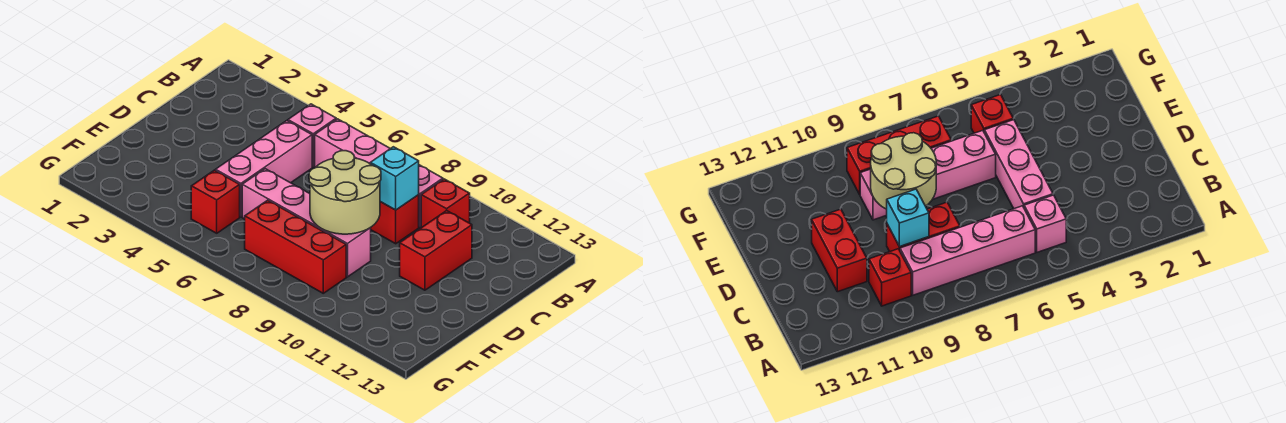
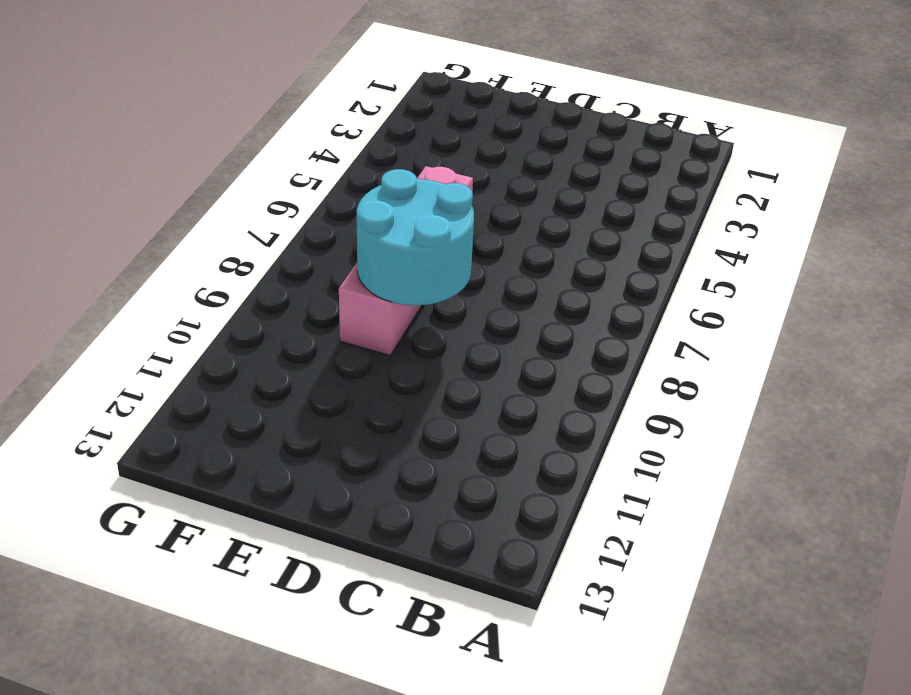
cyan 2x2 round brick [357,169,474,305] -> tan 2x2 round brick [309,151,381,234]
none -> pink 1x1 brick [288,104,336,167]
none -> pink 1x4 brick [315,119,443,227]

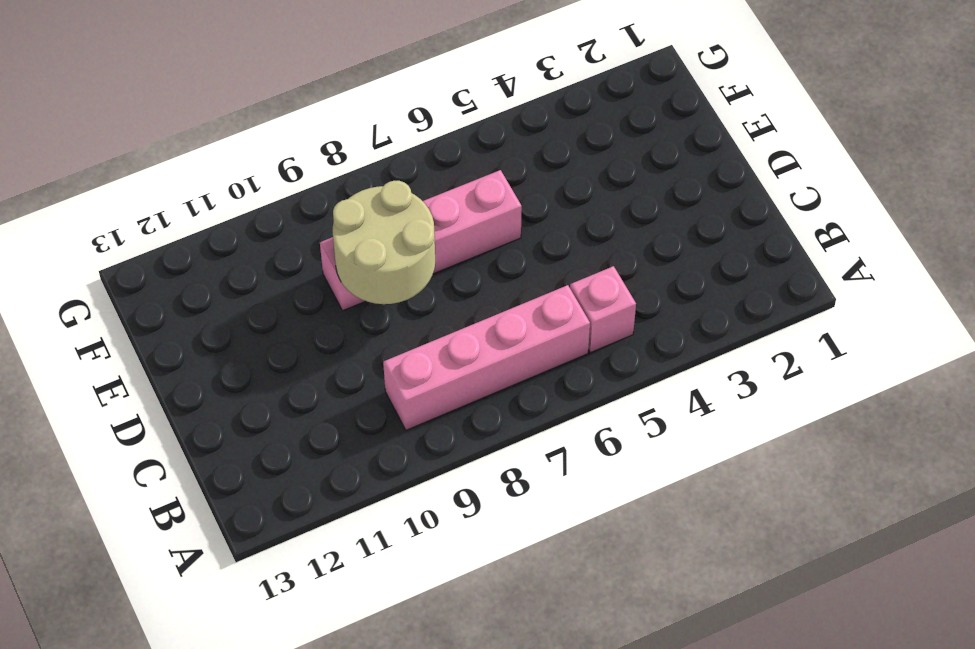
none -> red 1x1 brick [421,179,470,228]
none -> pink 1x3 brick [216,121,312,217]

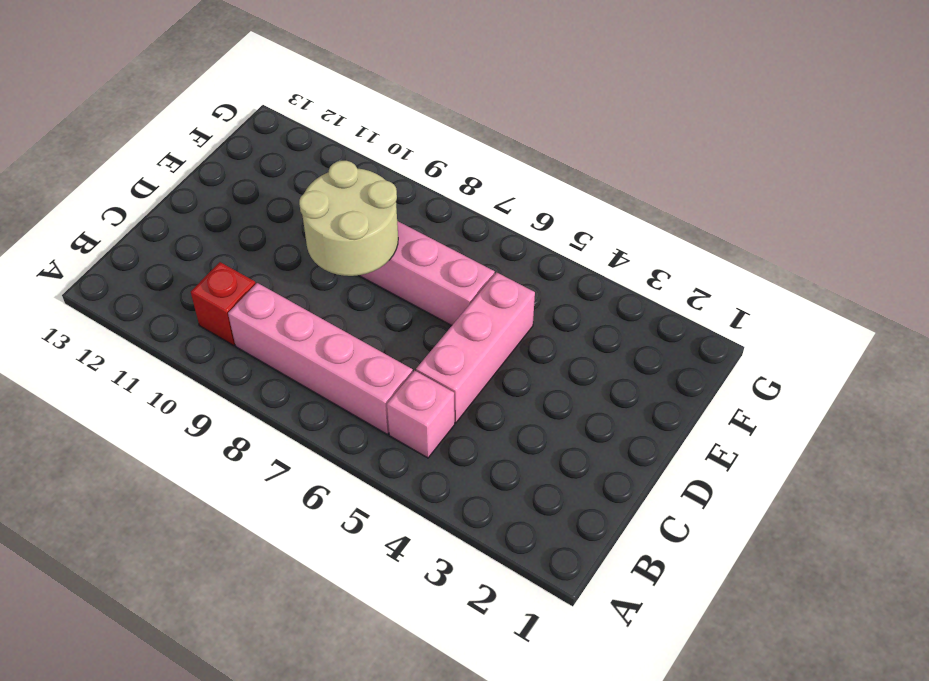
none -> red 1x2 brick [371,195,419,244]
none -> red 1x2 brick [400,211,472,290]

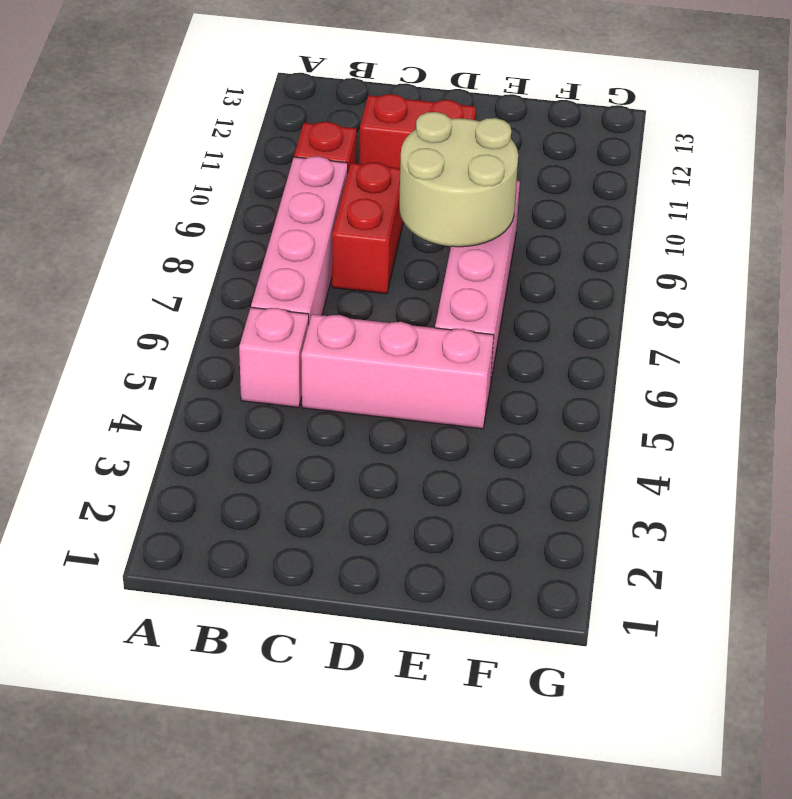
none -> red 1x1 brick [191,170,240,233]
none -> red 1x3 brick [245,200,346,293]

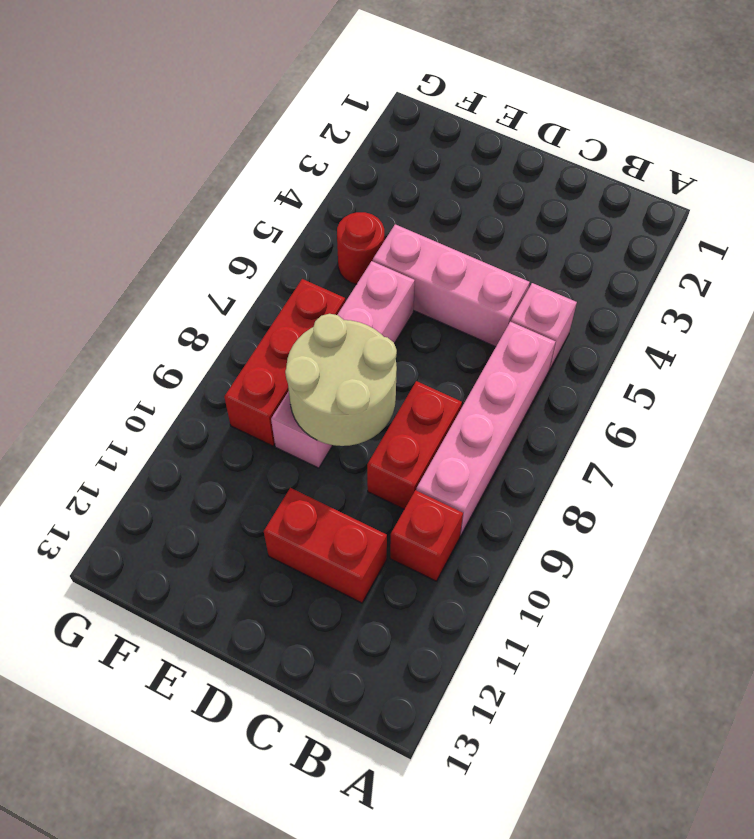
red 1x1 round brick [337,212,384,284] -> red 1x1 brick [191,170,240,233]
none -> cyan 1x1 brick [370,147,419,210]

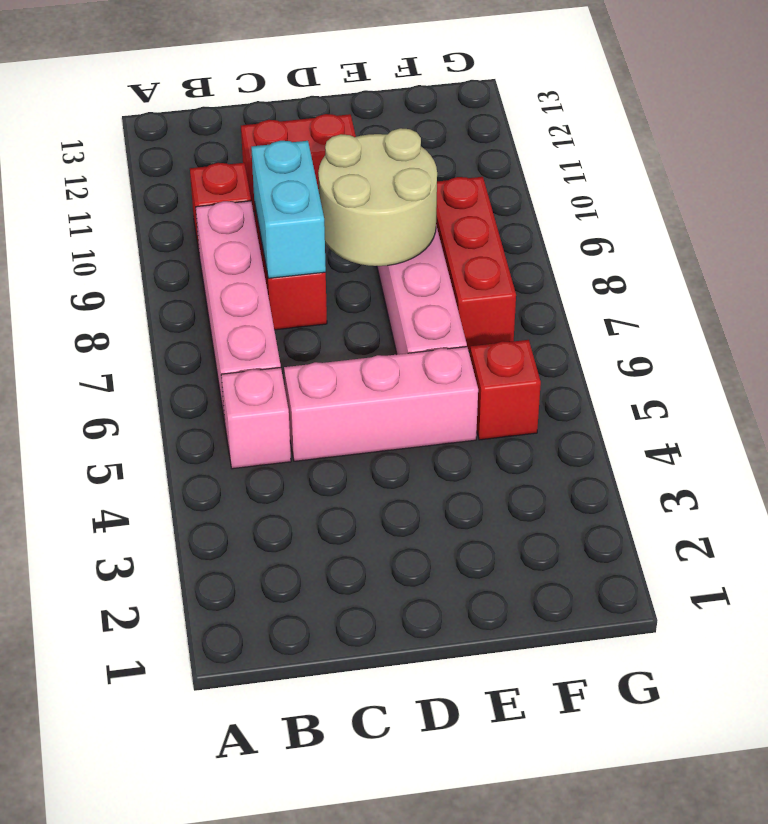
cyan 1x2 brick [251,141,326,278] -> cyan 1x1 brick [370,147,419,210]

